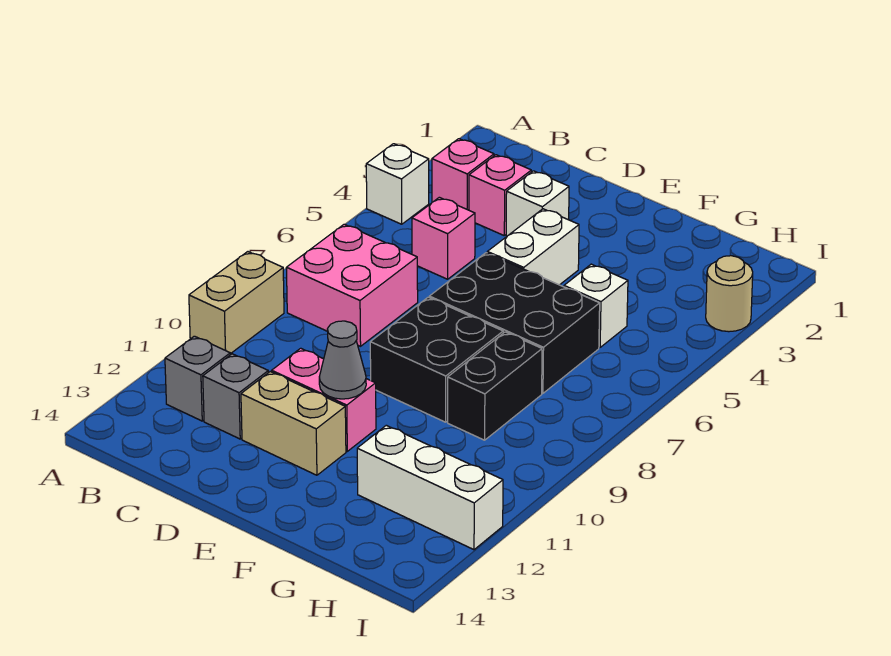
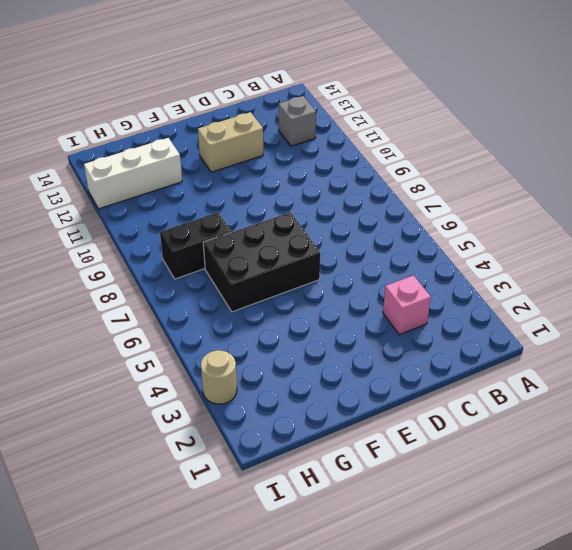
black 1x2 brick [160,212,231,279] -> black 1x2 brick turned to [448,332,542,440]
none -> white 1x1 brick [366,144,429,224]
none -> tan 1x2 brick [189,252,284,354]
none -> pink 1x1 brick [432,139,494,210]

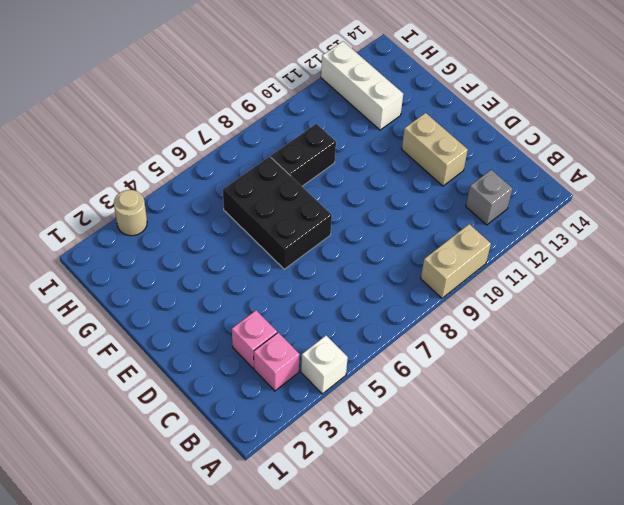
none -> pink 2x2 brick [286,224,418,346]
none -> pink 1x1 brick [412,197,475,279]
none -> grey 1x1 brick [203,354,268,439]

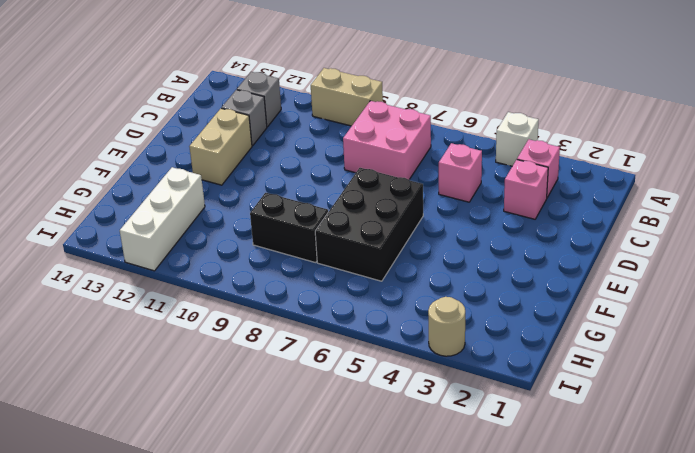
none -> white 1x1 brick [506,171,569,237]
none -> pink 1x2 brick [272,348,376,451]
none -> white 1x2 brick [487,209,579,285]

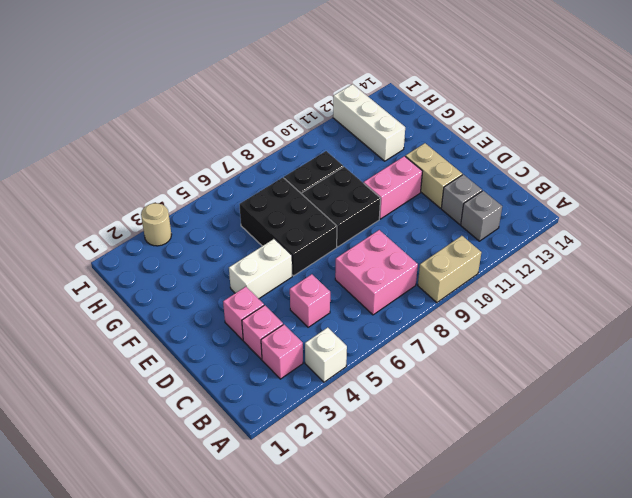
pink 1x1 brick [223,287,264,340] -> white 1x1 brick [506,171,569,237]
pink 1x2 brick [364,156,423,219] -> pink 1x2 brick turned to [272,348,376,451]
none -> white 1x1 brick [564,264,628,347]
none -> grey 1x1 cone [319,321,366,399]

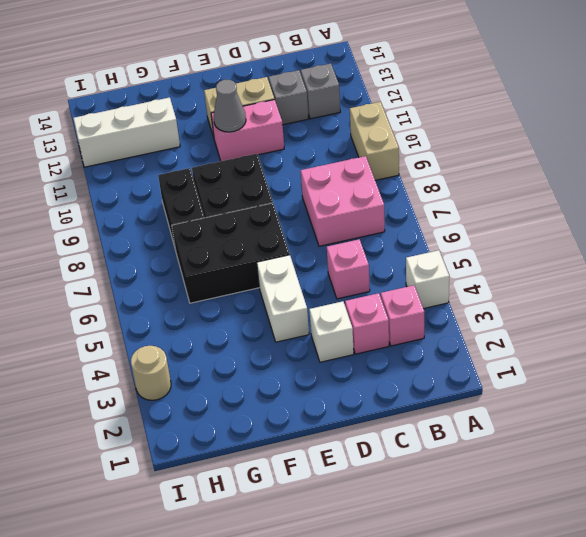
none -> white 1x1 brick [564,264,628,347]

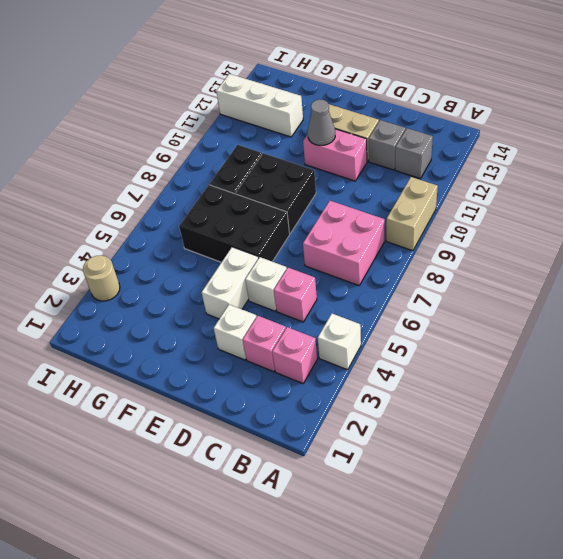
white 1x1 brick [245,257,287,311] -> white 1x1 brick moved to [564,264,628,347]

